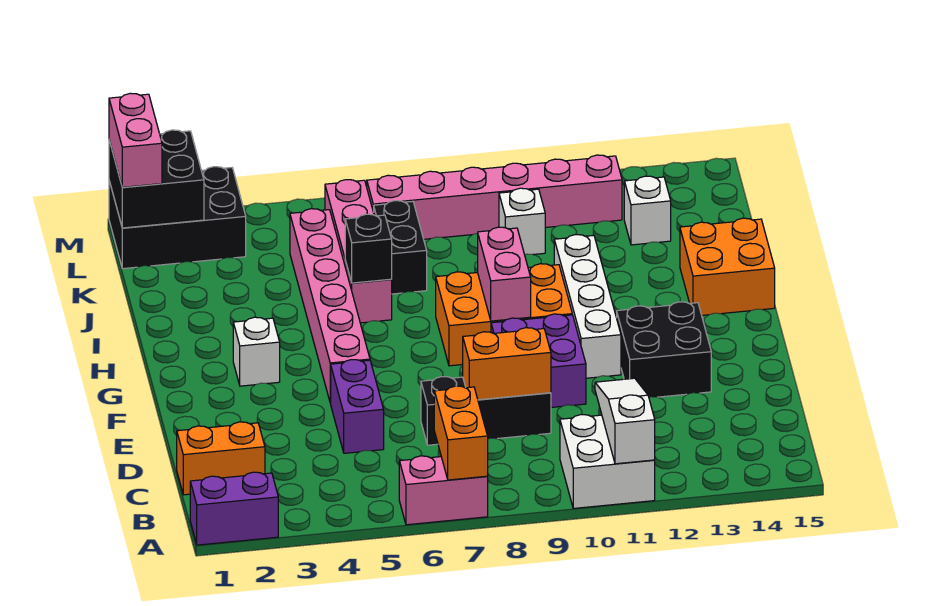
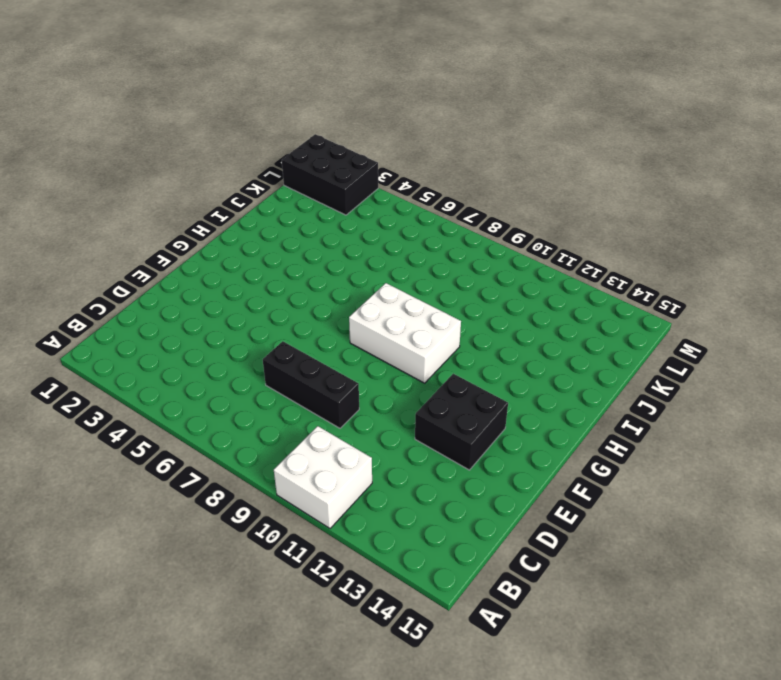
white 2x3 brick [349,283,461,383] -> orange 2x3 brick [436,264,572,366]
none -> purple 1x2 brick [190,472,278,545]
none -> pink 1x2 brick [399,456,488,525]
none -> orange 1x2 brick [177,422,265,495]

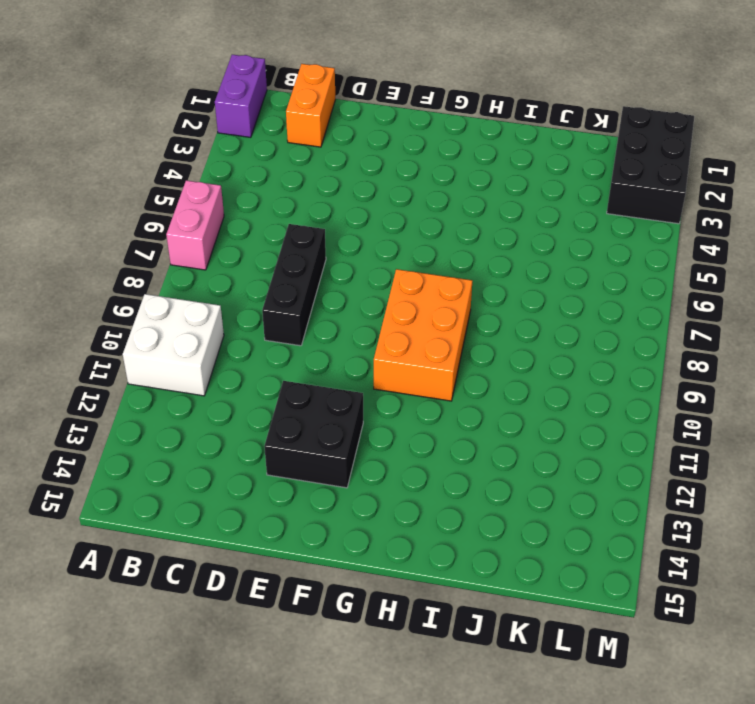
none -> purple 1x2 brick [331,360,384,453]
none -> purple 2x2 brick [491,314,586,407]
none -> pink 1x6 brick [290,209,370,403]

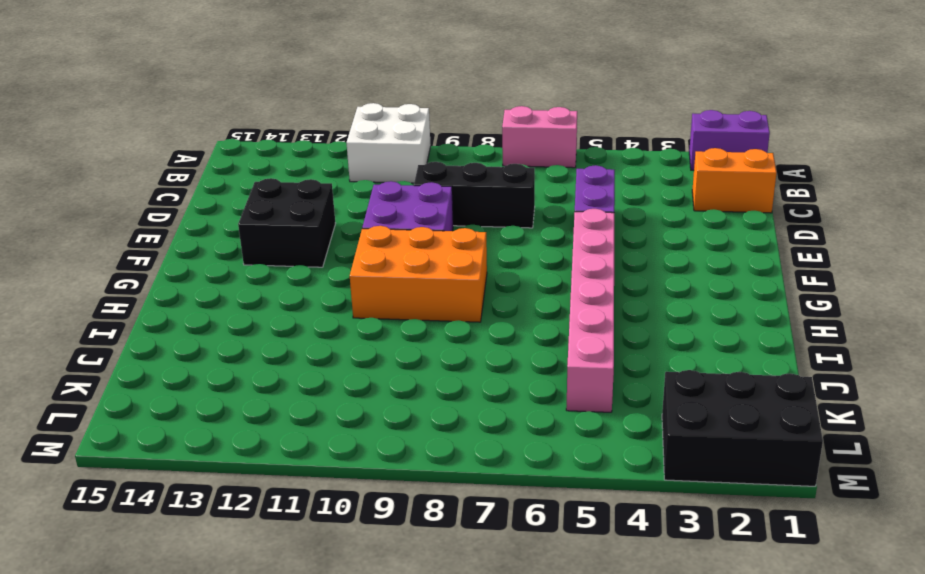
none -> white 1x4 brick [554,235,621,378]
none -> white 1x1 brick [233,317,280,386]
none -> orange 2x2 brick [680,218,775,315]

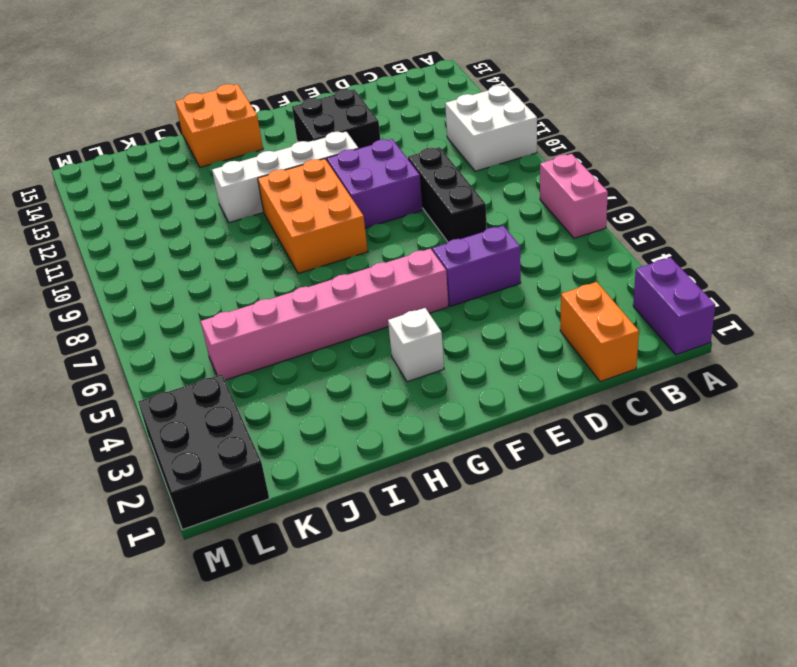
none -> pink 1x4 brick [325,180,392,323]
none -> black 1x2 brick [374,201,427,294]
none -> white 1x1 brick [499,188,545,255]

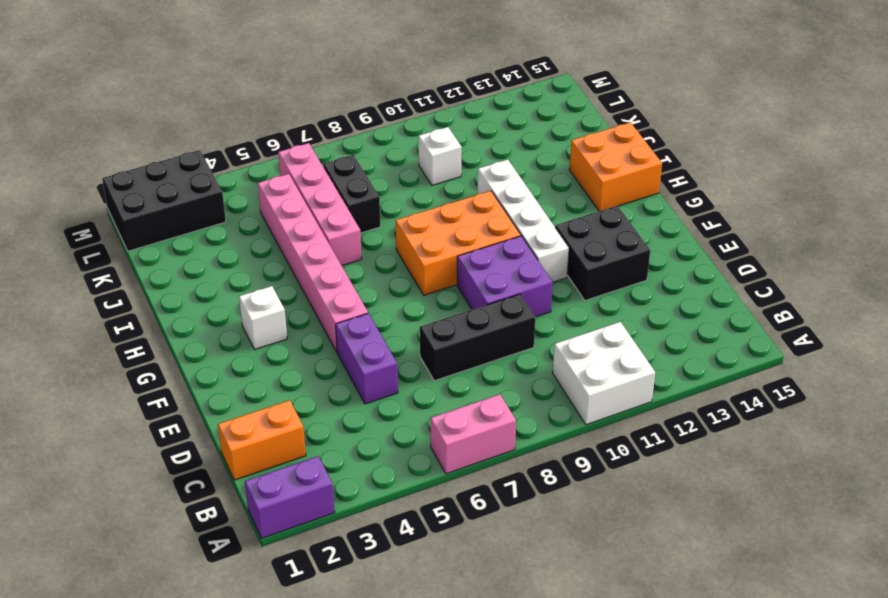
none -> white 1x1 brick [624,176,671,245]
none -> pink 1x6 brick [367,155,622,239]
none -> orange 1x2 brick [434,386,488,480]

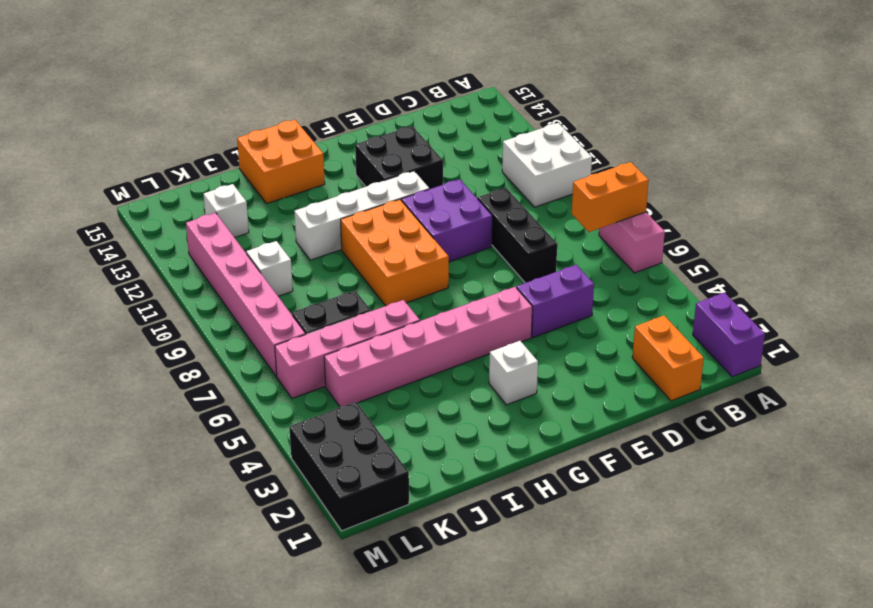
none -> white 1x3 slope [595,378,655,464]
none -> orange 1x2 brick [463,327,551,400]
none -> pink 1x2 brick [478,227,531,321]

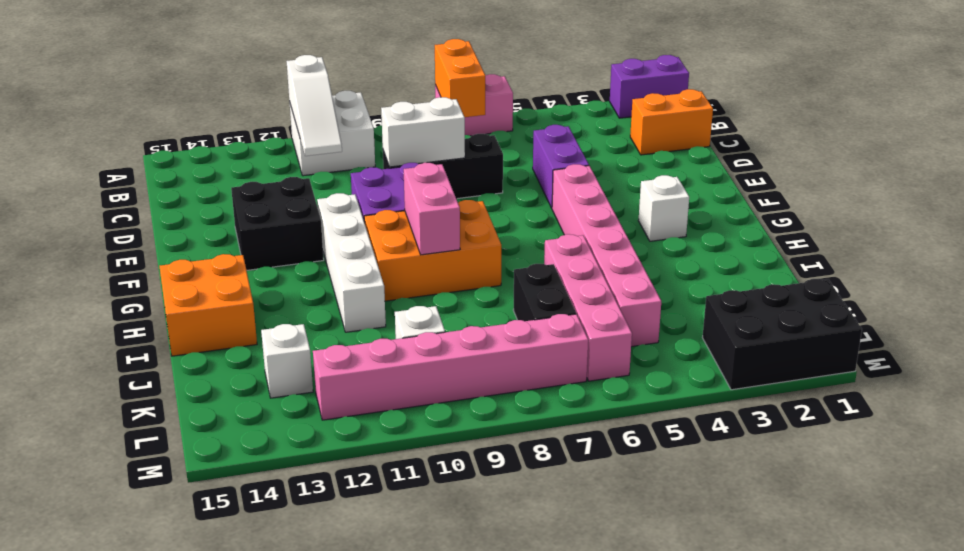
white 1x2 brick [381,97,465,167] -> orange 1x2 brick [463,327,551,400]
none -> black 1x1 brick [345,214,392,283]
none -> black 2x2 brick [109,130,204,228]
none -> pink 1x2 brick [109,93,162,187]

